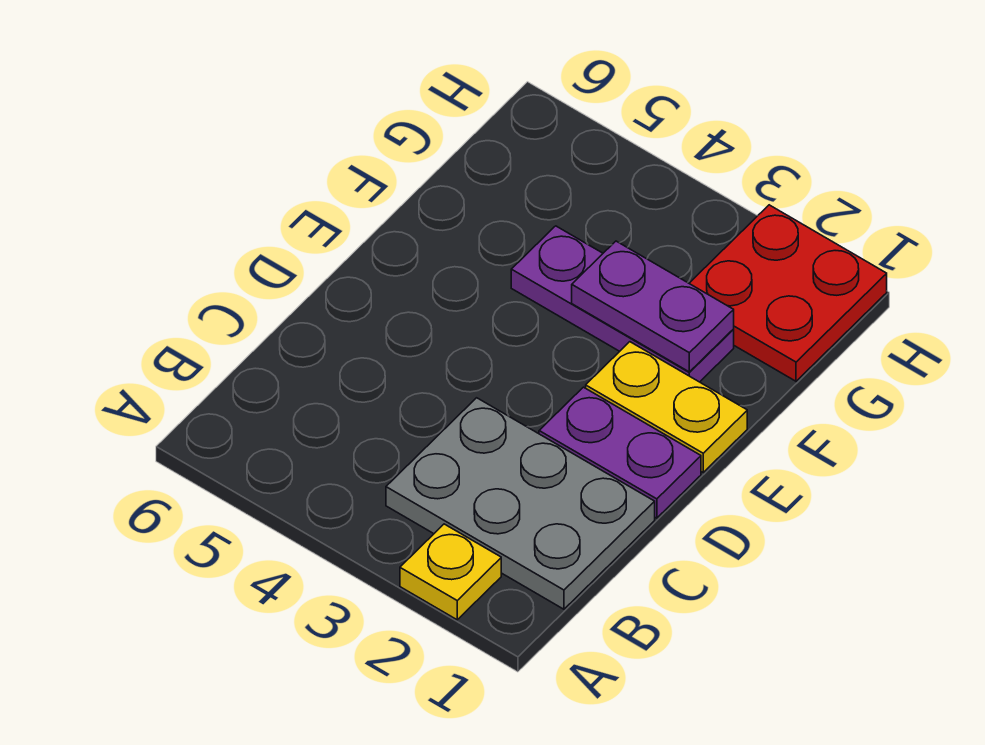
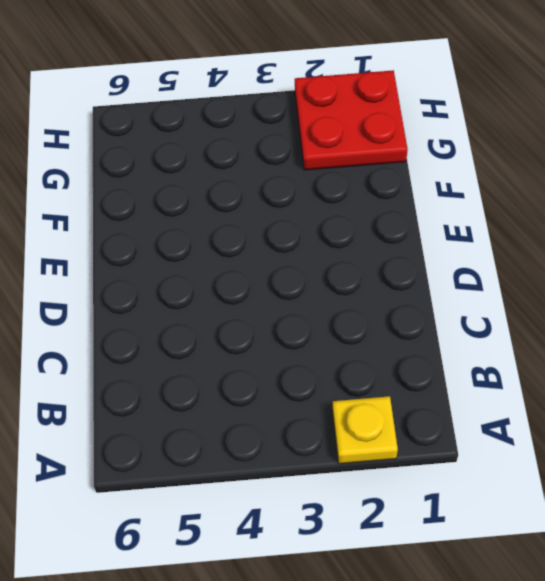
none -> grey 2x3 plate [386,398,655,609]
none -> purple 1x2 plate [539,387,701,518]

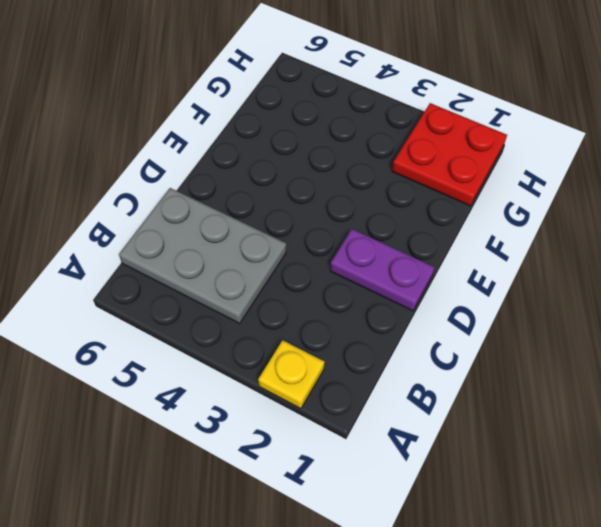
grey 2x3 plate [119,188,286,323] -> grey 2x3 plate moved to [386,398,655,609]
none -> yellow 1x2 plate [586,342,747,472]
none -> purple 1x3 plate [511,226,734,382]

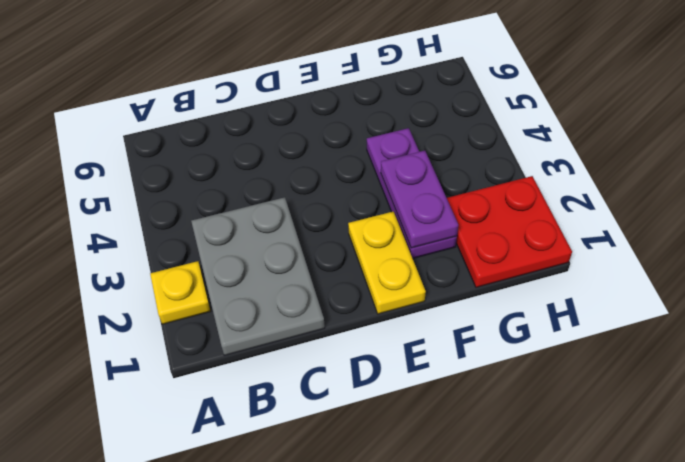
none -> purple 1x2 plate [539,387,701,518]

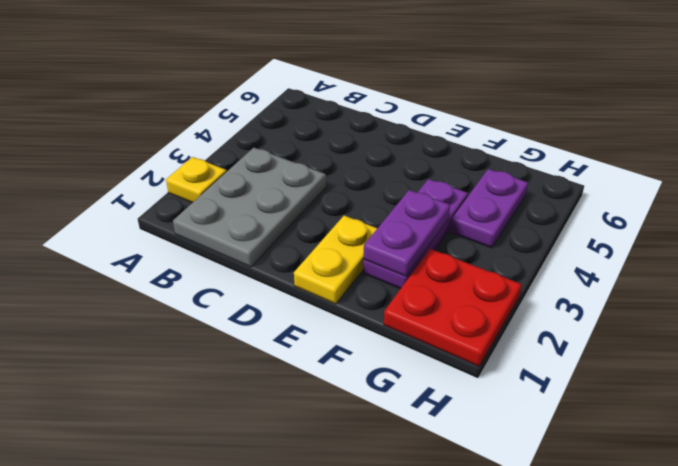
purple 1x2 plate [450,169,528,248] -> purple 1x2 plate moved to [539,387,701,518]

